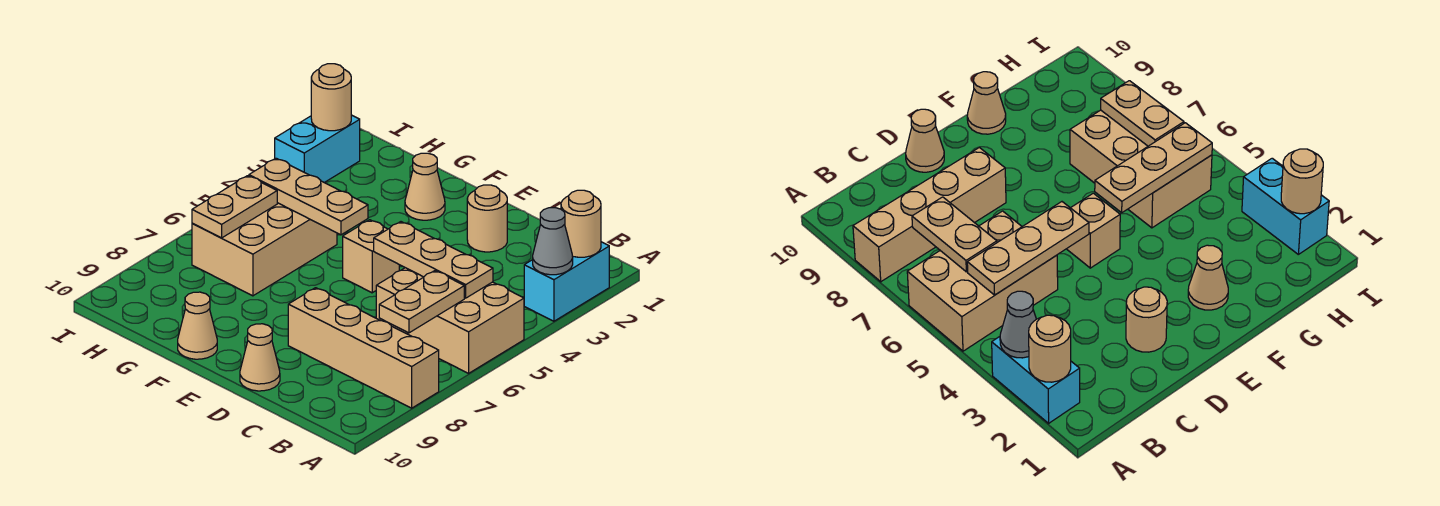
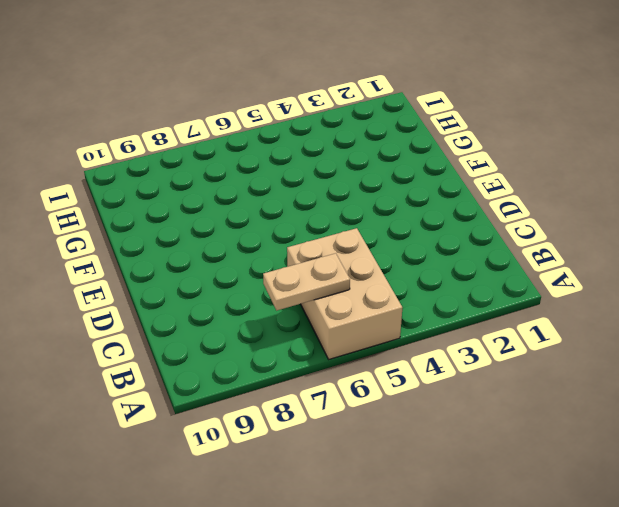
none -> cyan 1x2 brick [524,242,609,321]
none -> tan 1x4 brick [288,288,439,408]
none -> tan 1x1 round brick [467,185,507,252]

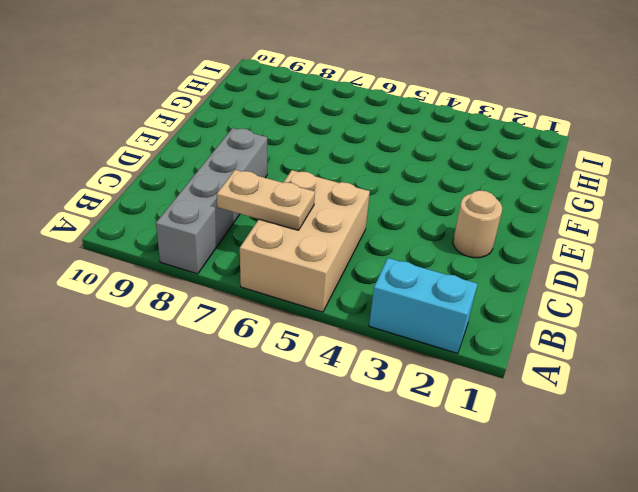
grey 1x4 brick [156,128,267,274] -> tan 1x4 brick [288,288,439,408]
none -> tan 1x1 cone [240,324,280,391]
none -> tan 1x1 brick [343,220,399,293]
none -> tan 1x1 cone [405,153,445,220]

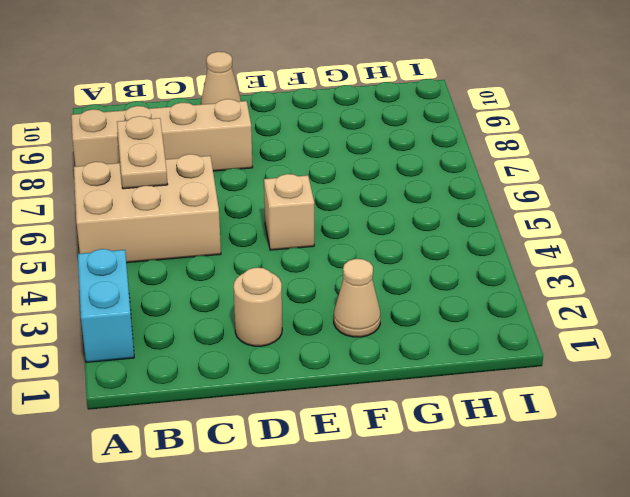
none -> tan 1x1 cone [178,292,217,359]
none -> tan 2x3 brick [192,203,337,296]
none -> cyan 1x2 brick [275,115,360,183]

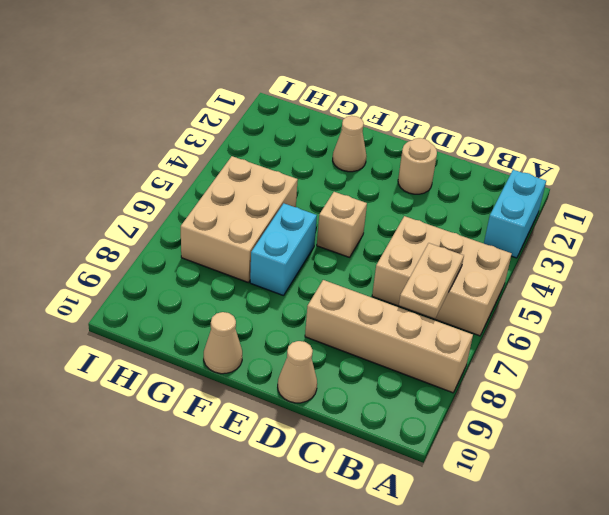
cyan 1x2 brick [250,203,317,296] -> cyan 1x2 brick moved to [275,115,360,183]
none -> tan 1x1 round brick [561,190,601,257]
none -> grey 1x1 cone [533,208,573,275]
none -> tan 1x3 plate [374,222,493,298]

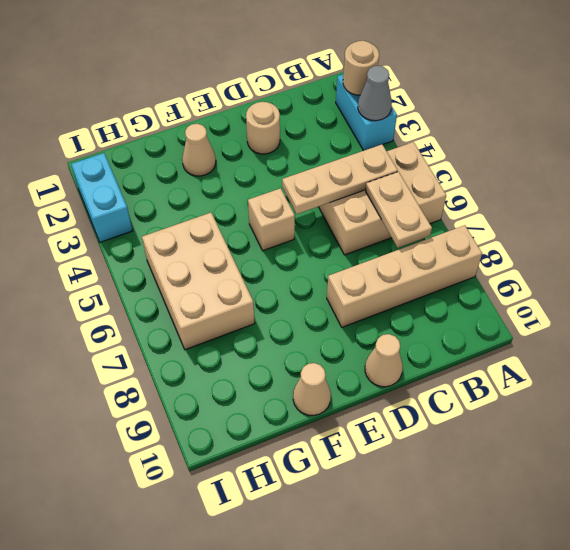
none -> tan 1x3 plate [249,158,368,235]
none -> tan 1x2 plate [192,176,277,238]
none -> tan 1x1 round brick [311,64,351,131]

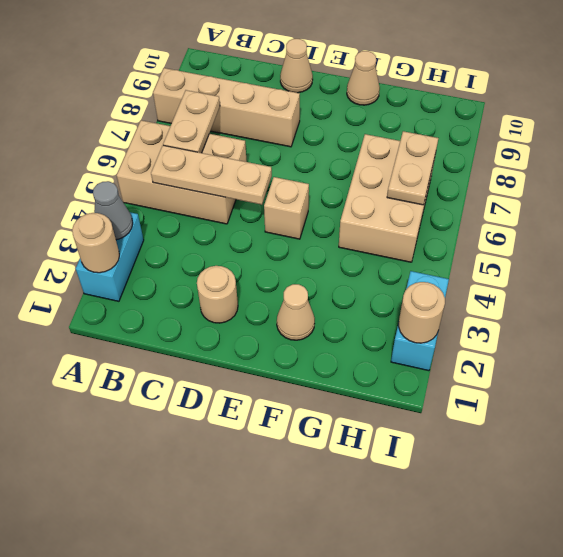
none -> tan 1x3 plate [249,158,368,235]

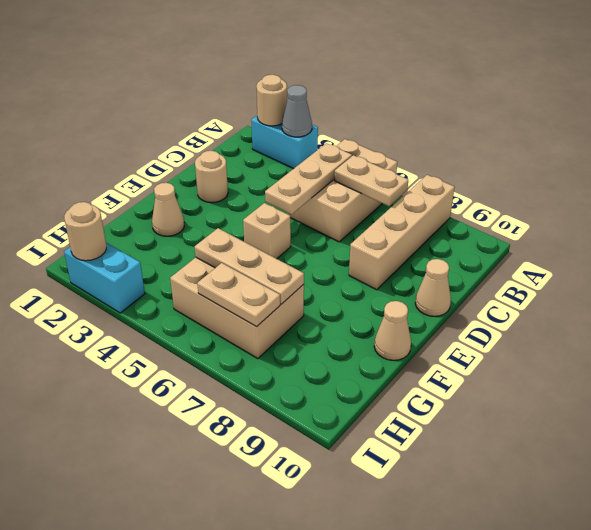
tan 1x3 plate [195,228,304,304] -> tan 1x3 plate turned to [249,158,368,235]

